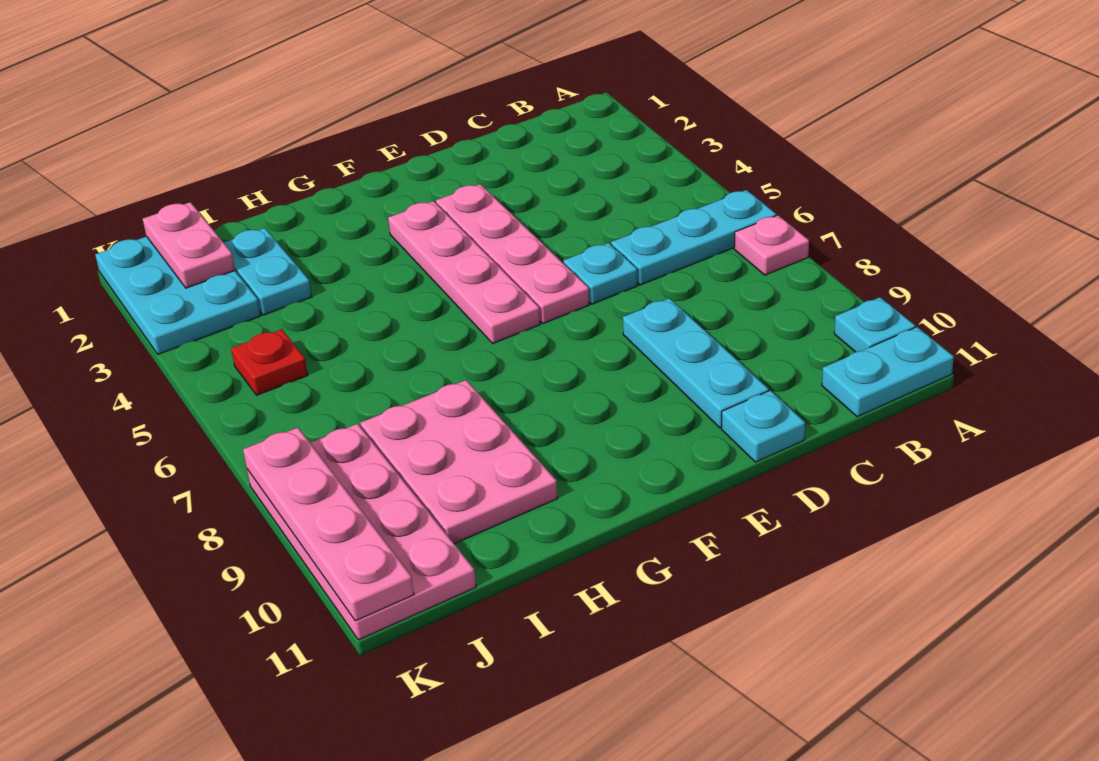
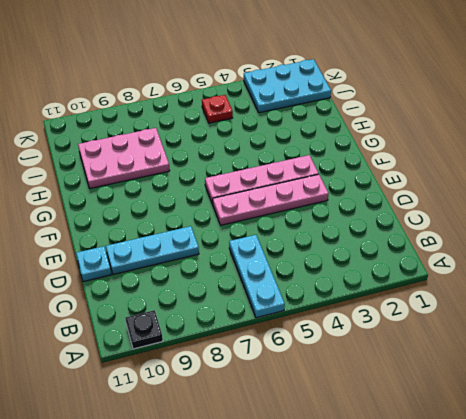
black 1x1 plate [125,310,163,349] -> cyan 1x1 plate [834,297,915,352]
none -> pink 1x1 plate [734,215,809,275]
none -> cyan 1x2 plate [822,327,954,417]
none -> cyan 1x1 plate [563,243,638,304]

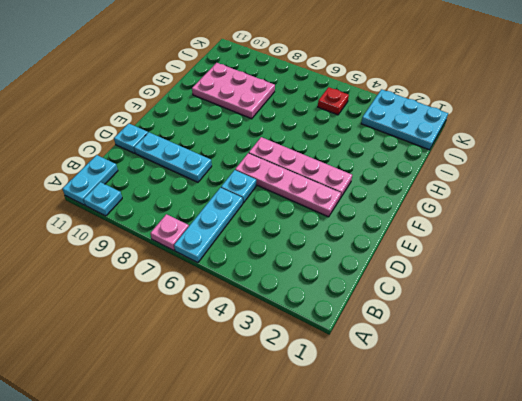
none -> cyan 1x2 plate [224,228,312,315]
none -> pink 2x4 plate [247,424,476,640]
none -> pink 1x2 plate [143,202,235,288]

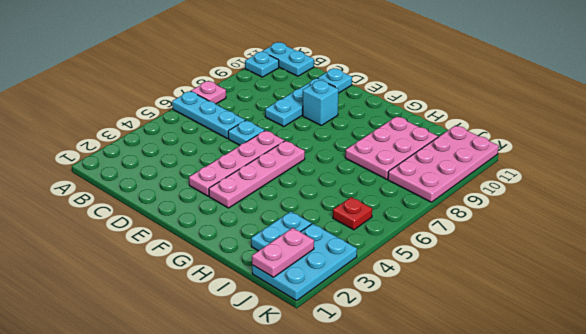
cyan 1x1 brick [303,80,338,125] -> none
none -> pink 1x4 plate [243,428,414,621]

